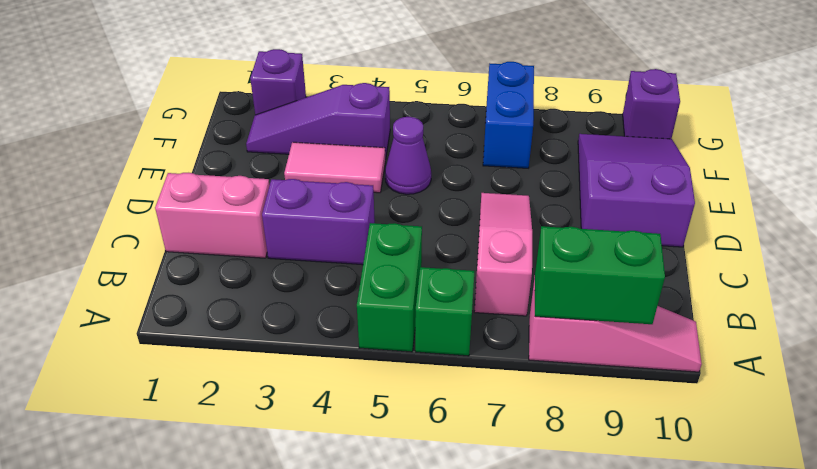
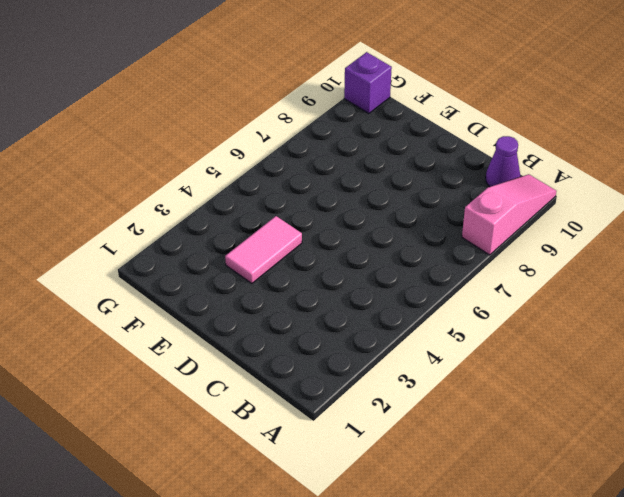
purple 1x1 cone [486,136,520,187] -> purple 1x1 cone moved to [385,117,431,194]
none -> green 1x2 brick [357,223,422,352]
none -> green 1x1 brick [415,267,475,356]
none -> pink 1x3 slope [474,193,532,316]

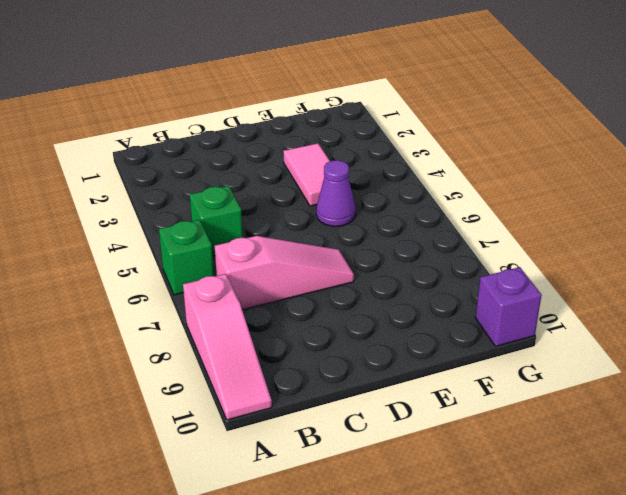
green 1x1 brick [190,186,243,256] -> green 1x2 brick [357,223,422,352]
none -> pink 1x2 brick [155,173,270,258]
none -> purple 1x2 brick [262,179,375,265]
none -> purple 2x3 slope [578,134,695,247]

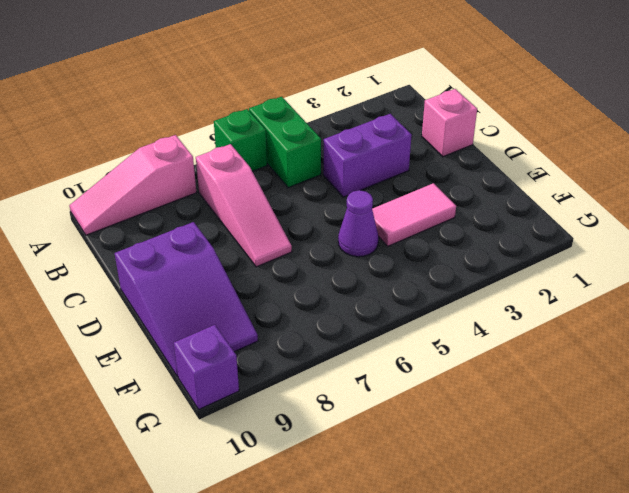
pink 1x1 brick [422,89,477,157] -> pink 1x2 brick [155,173,270,258]
none -> purple 1x3 slope [246,83,390,160]
none -> blue 1x2 brick [483,62,534,168]
none -> purple 1x1 brick [250,49,306,115]

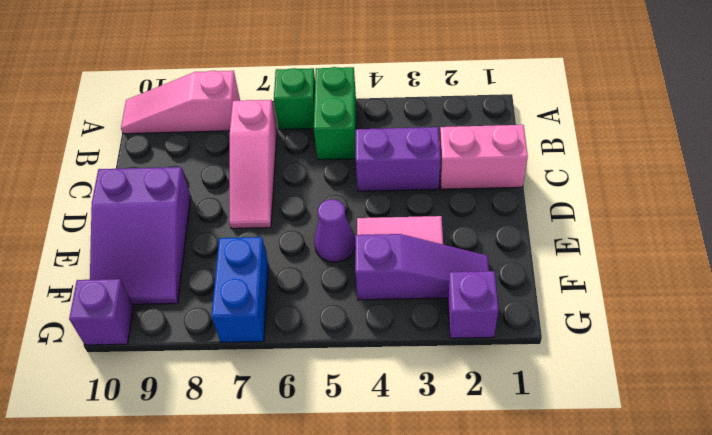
none -> green 1x2 brick [535,226,665,324]

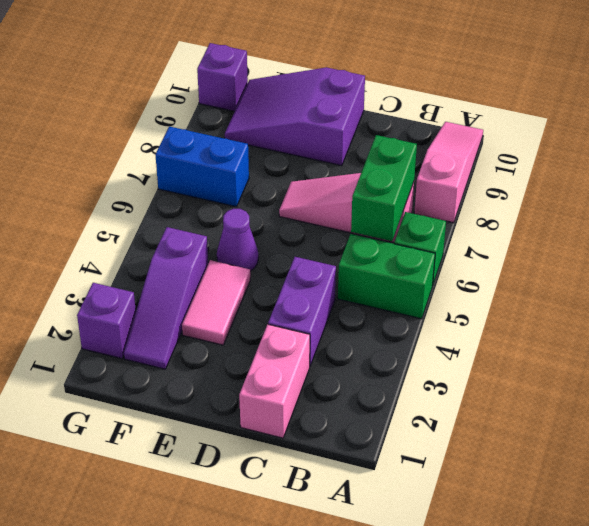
green 1x2 brick [351,135,417,241] -> green 1x2 brick moved to [535,226,665,324]

